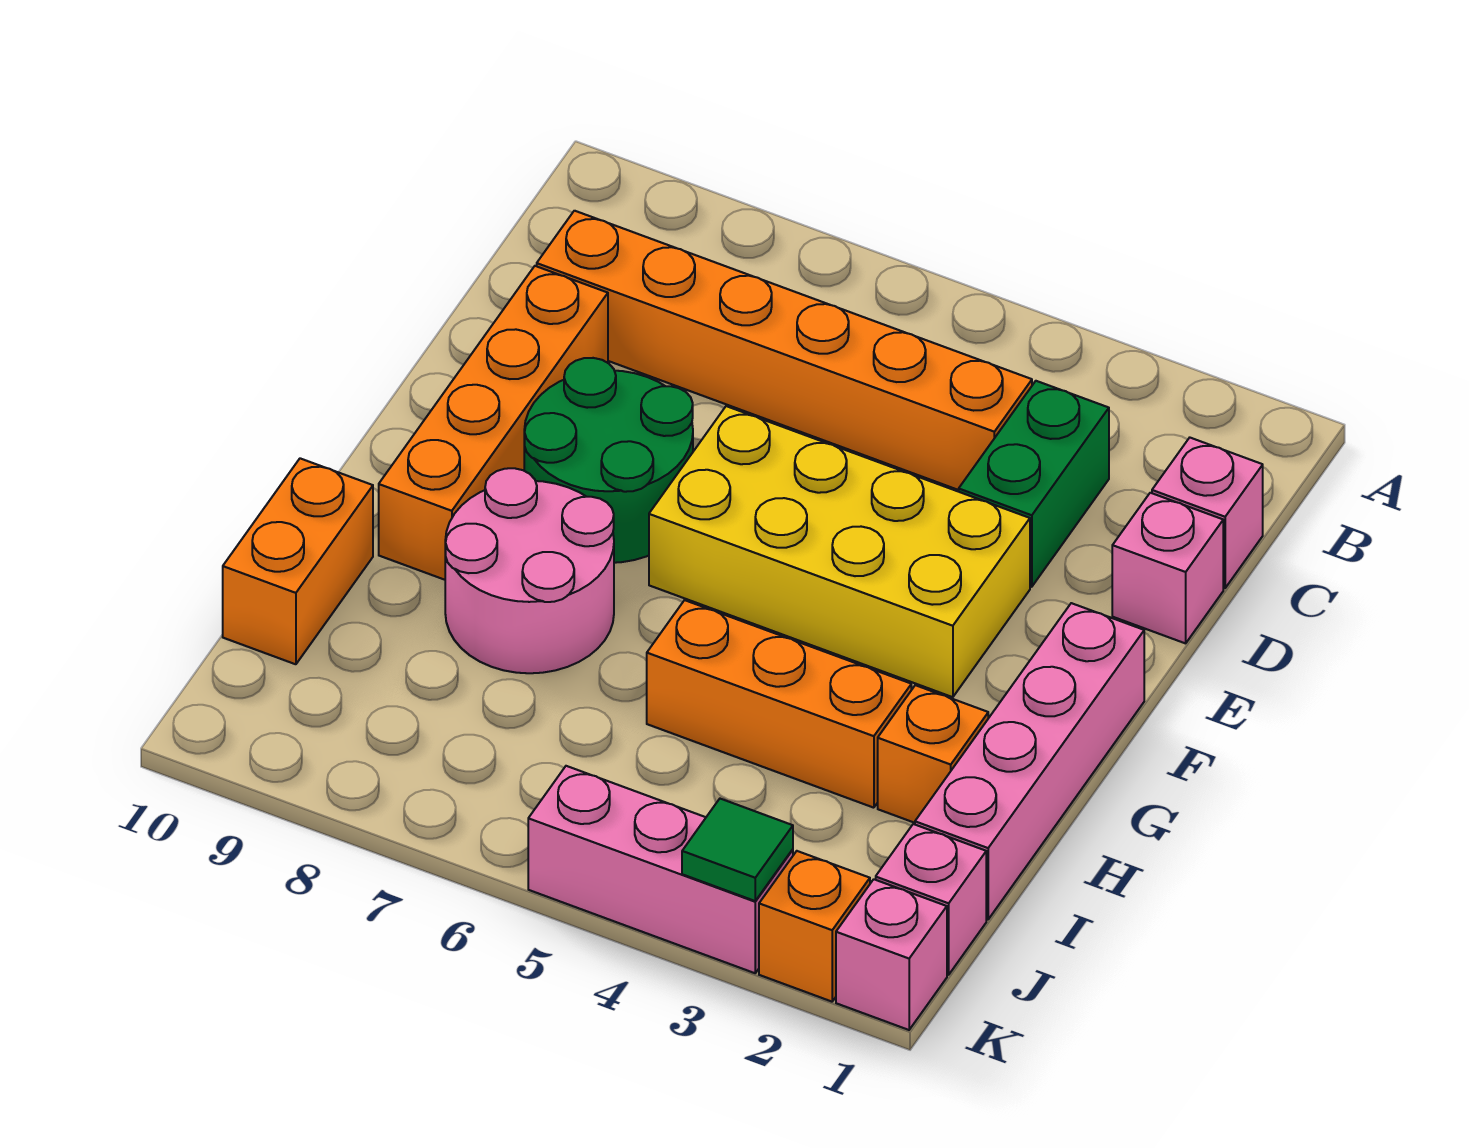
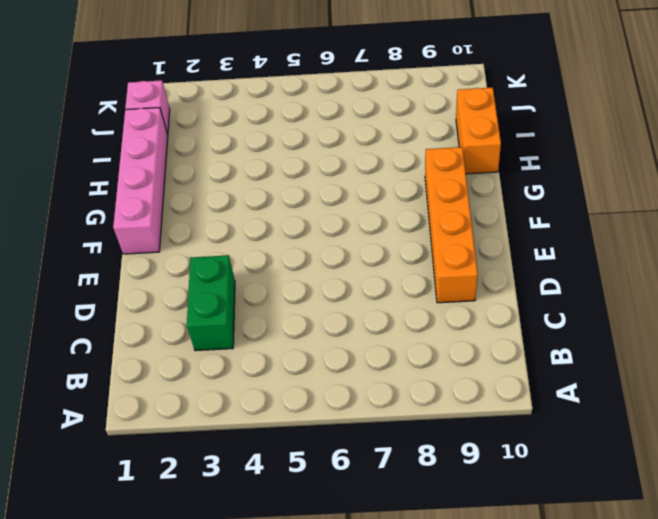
none -> pink 1x1 brick [1152,438,1263,588]
none -> orange 1x6 brick [537,211,1032,490]
none -> pink 1x1 brick [1112,493,1223,643]

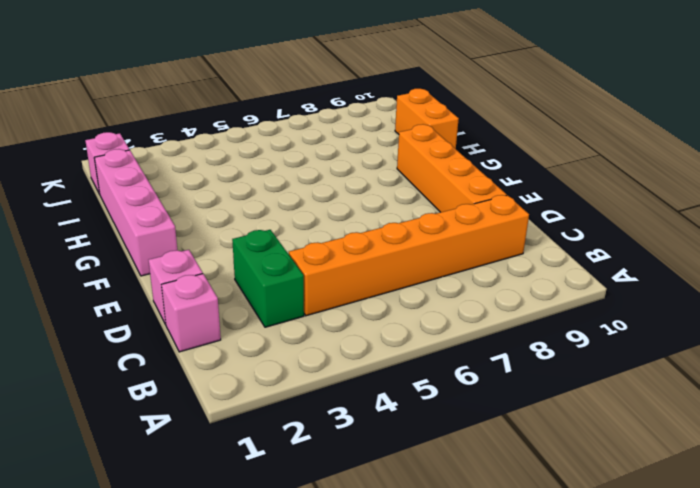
none -> yellow 2x4 brick [649,406,1030,697]
none -> green 2x2 round brick [524,358,693,563]
none -> pink 2x2 round brick [445,468,614,673]

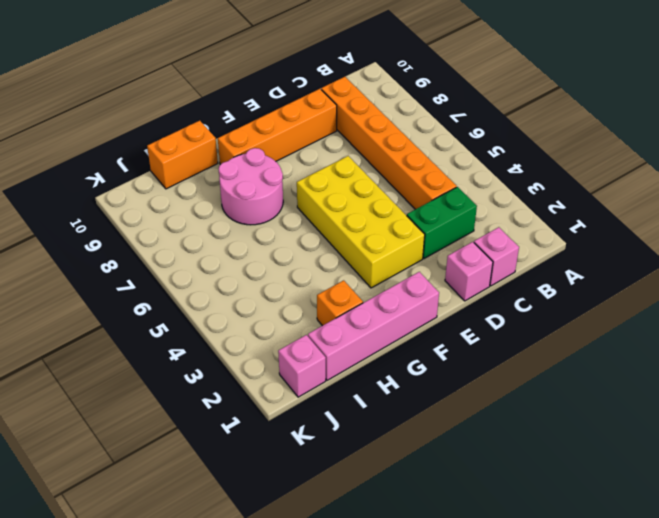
none -> green 2x2 round brick [524,358,693,563]
none -> orange 1x3 brick [647,600,911,808]
none -> pink 1x1 brick [836,879,947,1030]

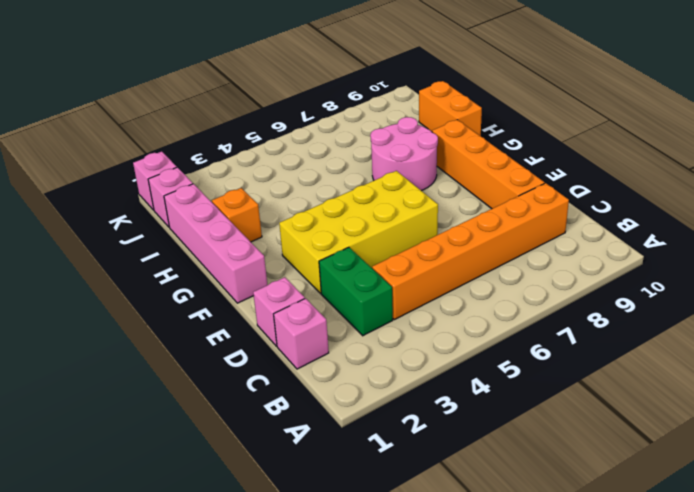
none -> green 2x2 round brick [524,358,693,563]
none -> orange 1x3 brick [647,600,911,808]
none -> orange 1x1 brick [759,851,870,1002]

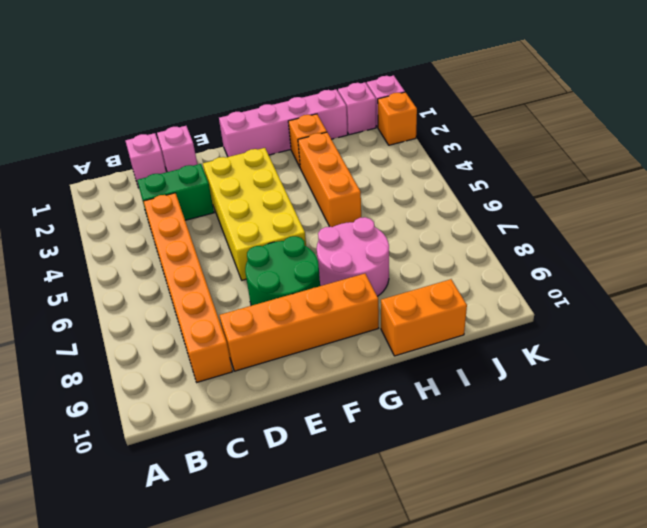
none -> pink 1x3 brick [528,766,793,973]
none -> green 1x1 tile [682,799,793,901]

